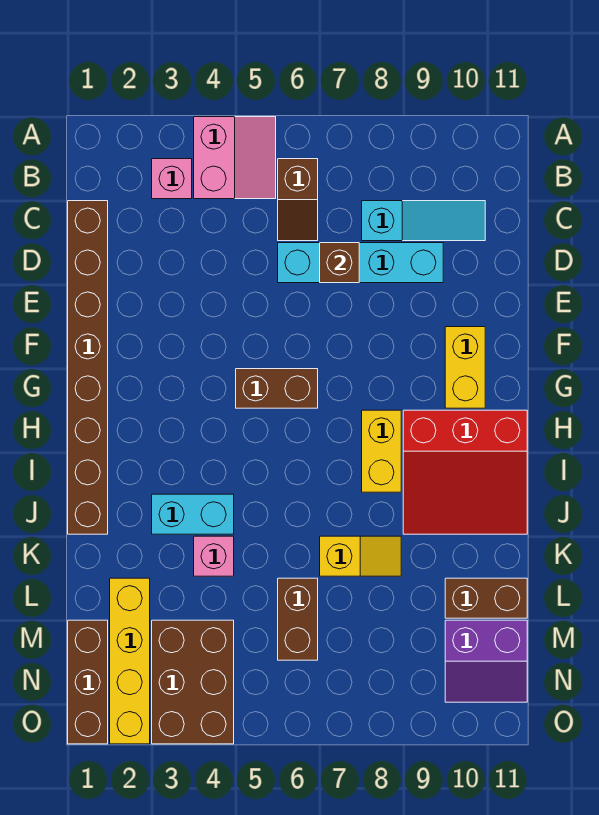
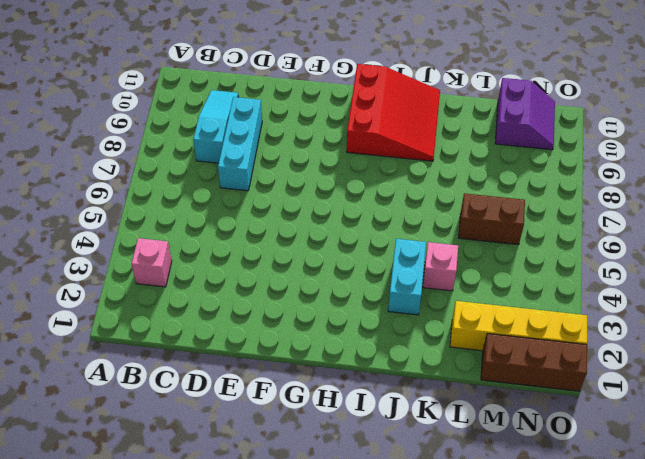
cyan 1x3 brick [218,97,262,191] -> cyan 1x4 brick [278,243,443,283]
none -> pink 2x2 slope [194,117,276,199]
none -> brown 1x2 slope [278,159,318,241]
none -> brown 1x8 brick [68,201,108,534]

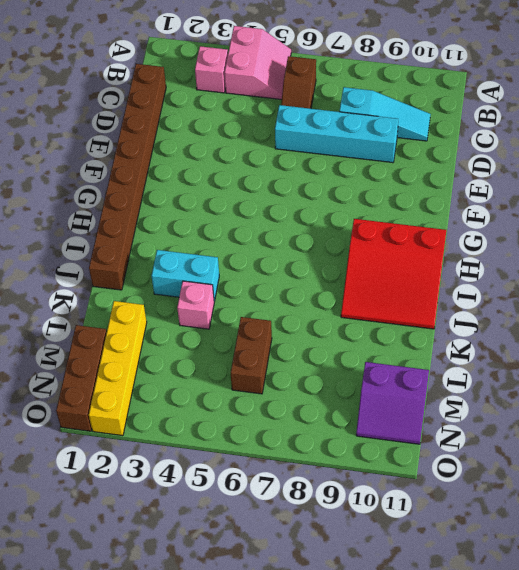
none -> yellow 1x2 brick [445,327,485,408]
none -> brown 1x2 brick [236,369,318,408]
none -> yellow 1x2 brick [362,410,401,492]

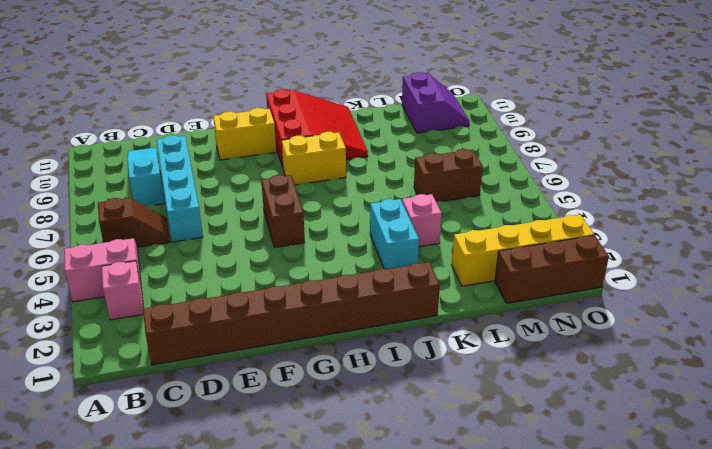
none -> yellow 1x2 slope [320,536,401,576]
none -> brown 1x2 brick [445,578,527,618]
none -> brown 2x3 brick [152,620,234,744]

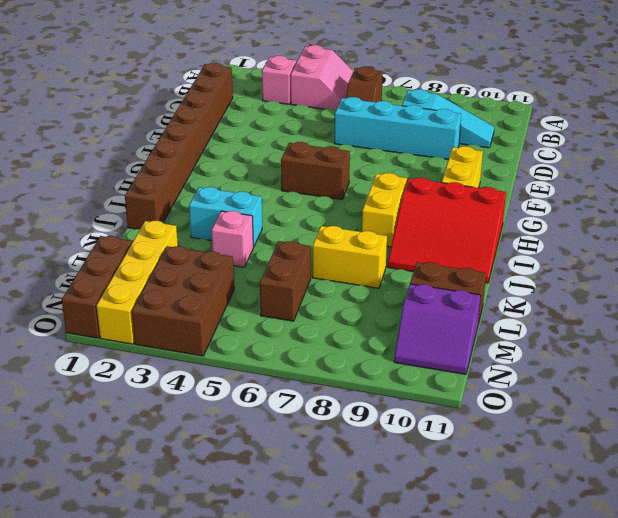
yellow 1x2 brick [313,226,387,288] -> yellow 1x2 slope [320,536,401,576]
none -> brown 1x1 brick [320,243,359,283]

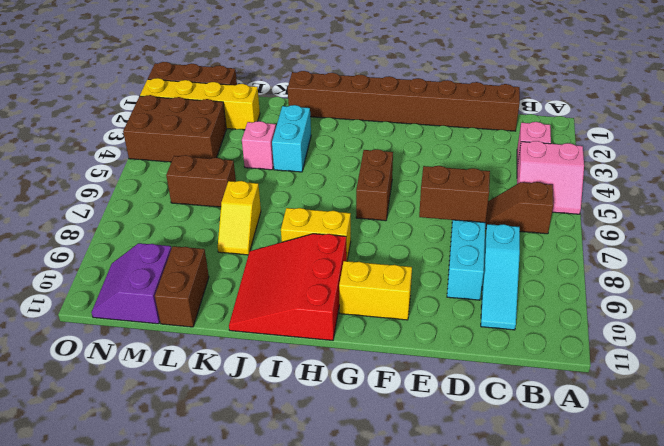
brown 1x2 brick [419,166,490,223] -> brown 1x1 brick [320,243,359,283]

